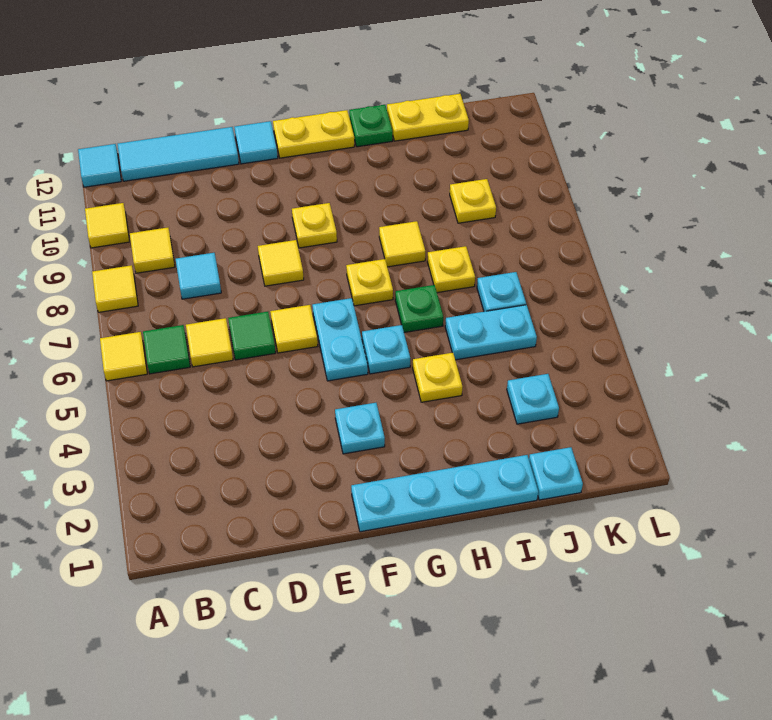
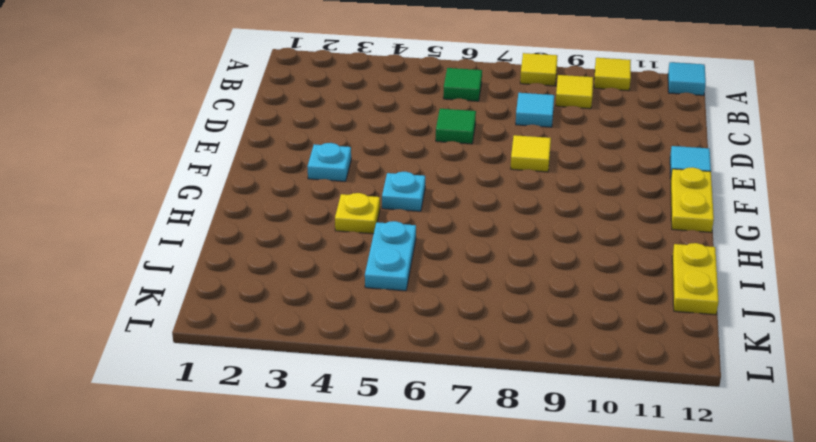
none -> yellow 1x1 tile [100,332,147,381]
none -> cyan 1x3 tile [118,127,239,181]
none -> yellow 1x1 tile [186,318,233,367]
none -> yellow 1x1 tile [270,305,318,353]

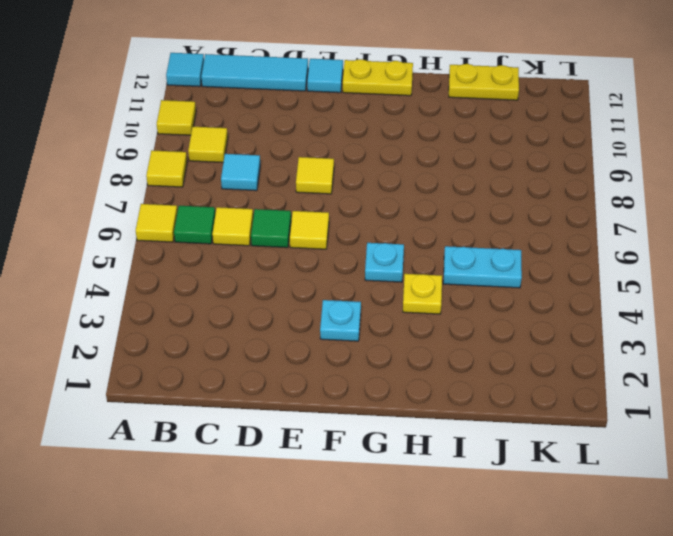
none -> cyan 1x4 plate [351,455,538,532]
none -> cyan 1x2 plate [312,298,368,381]
none -> yellow 1x1 plate [292,203,337,248]
none -> yellow 1x1 plate [346,259,393,306]

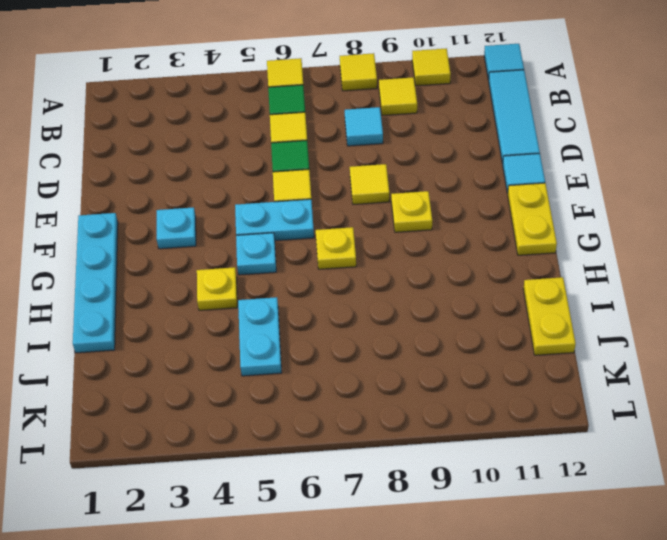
none -> green 1x1 plate [395,285,443,332]
none -> yellow 1x1 tile [379,221,425,267]
none -> green 1x1 plate [349,105,393,147]
none -> yellow 1x1 plate [428,246,475,293]

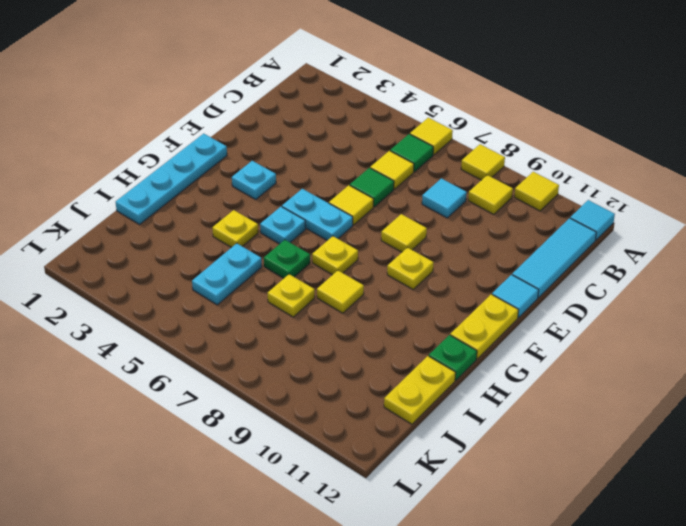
none -> cyan 1x1 plate [529,447,583,500]
none -> cyan 1x1 plate [507,374,559,424]
none -> cyan 1x1 plate [477,272,526,312]
none -> yellow 1x1 plate [450,179,496,223]

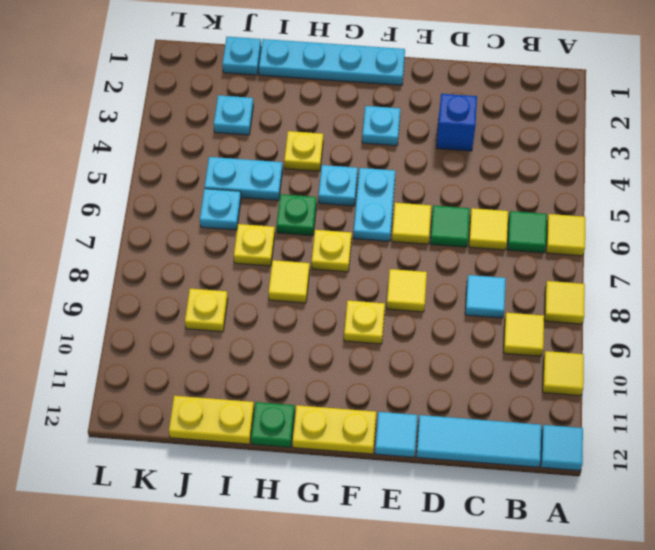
blue 1x1 brick [437,94,477,151] -> none

